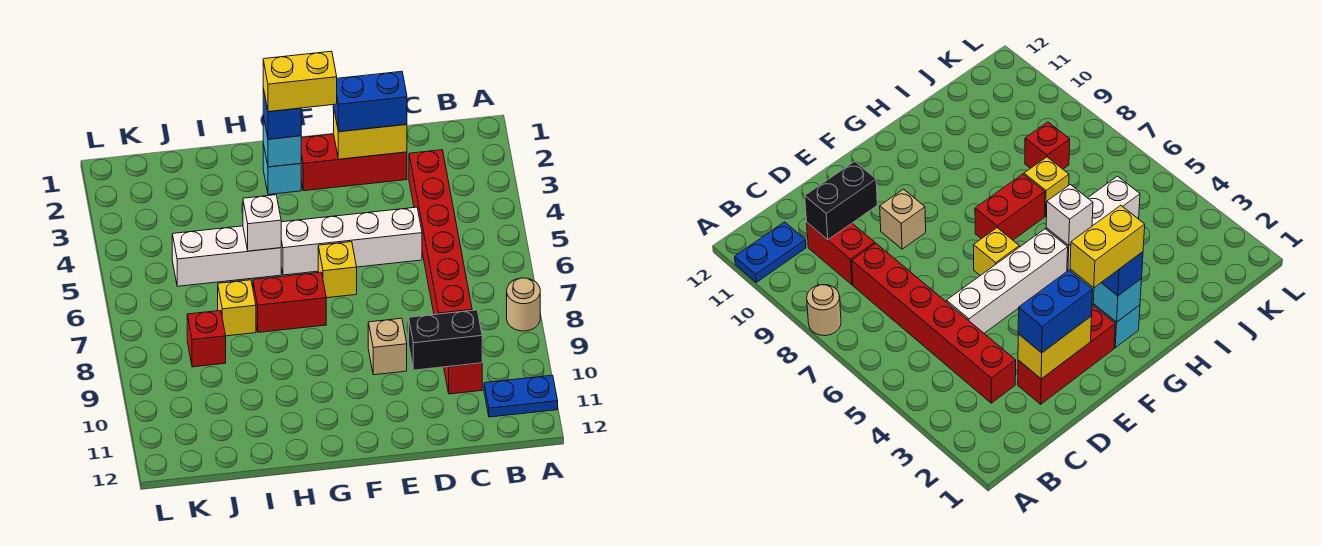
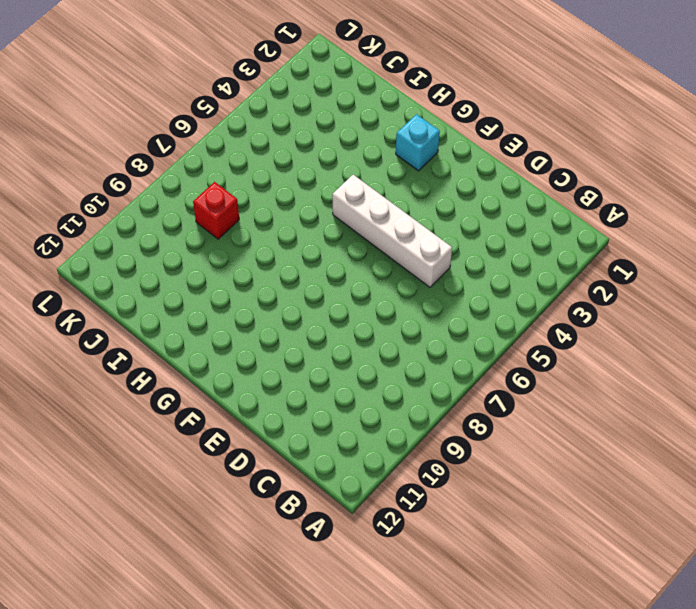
none -> tan 1x1 round brick [507,278,540,331]
none -> blue 1x2 plate [484,375,558,417]
none -> red 1x6 brick [409,150,472,315]

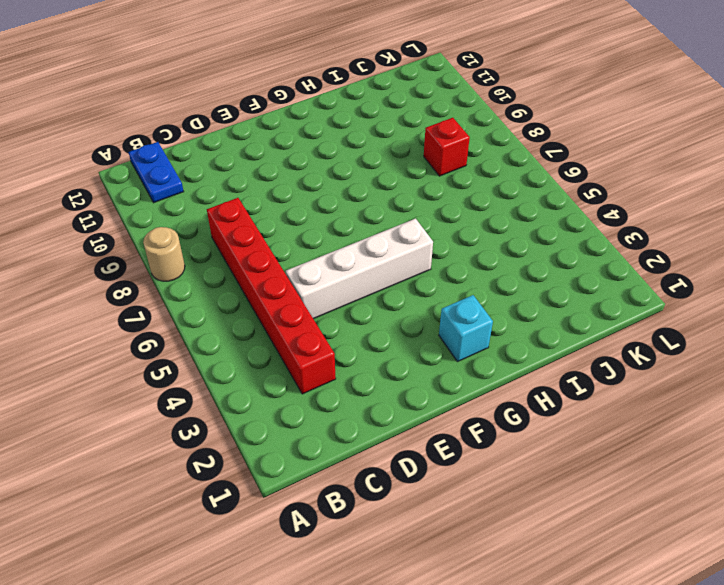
blue 1x2 plate [129,142,184,203] -> blue 1x2 plate turned to [484,375,558,417]
none -> red 1x2 brick [444,363,482,394]
none -> red 1x3 brick [301,134,407,191]
none -> tan 1x1 brick [368,318,407,375]

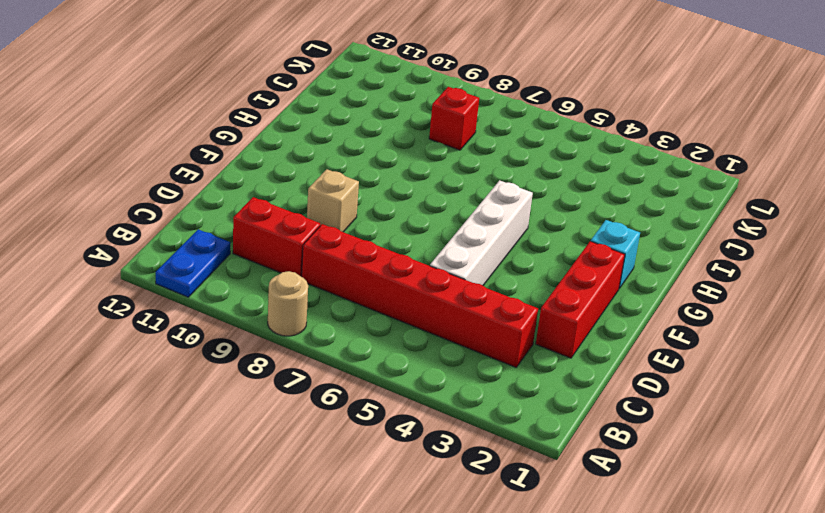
none -> yellow 1x1 brick [318,242,357,298]
none -> red 1x2 brick [253,272,326,332]
none -> white 1x3 brick [172,226,281,286]

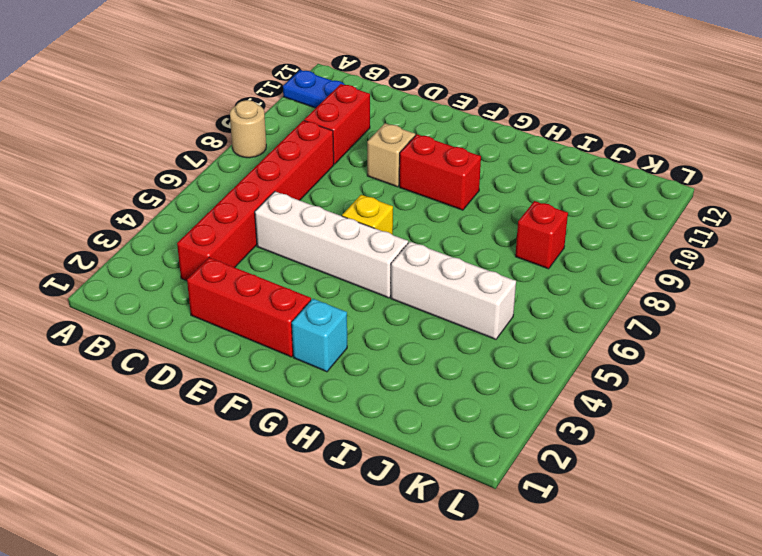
red 1x2 brick [399,134,481,210] -> red 1x2 brick moved to [253,272,326,332]
none -> yellow 1x1 brick [218,280,256,336]
none -> black 1x2 brick [409,310,482,370]
none -> yellow 1x2 brick [334,111,407,159]

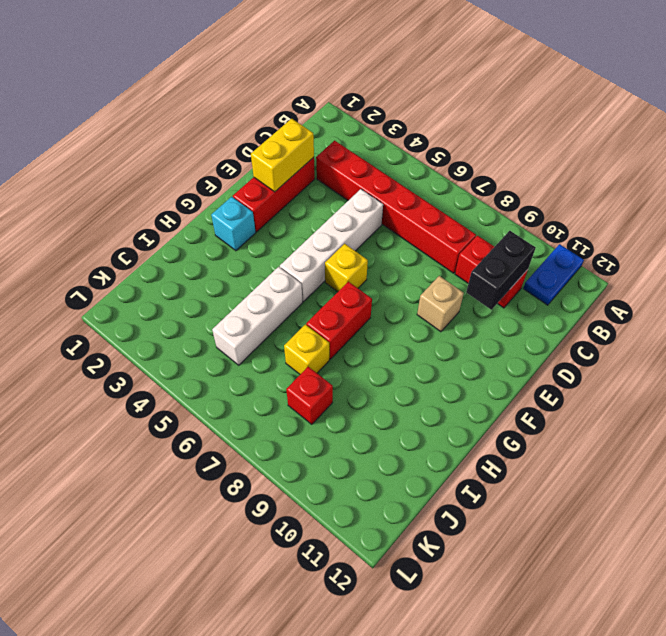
none -> tan 1x1 round brick [507,278,540,331]
none -> cyan 1x1 brick [263,116,301,167]
none -> white 1x1 brick [243,195,281,251]

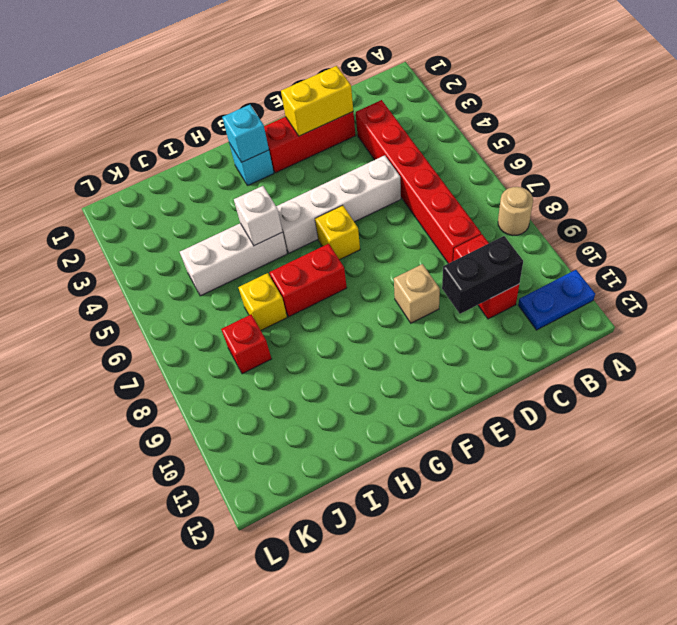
none -> blue 1x2 brick [334,71,407,132]
none -> blue 1x1 brick [263,88,301,139]
none -> yellow 1x2 brick [263,51,337,112]

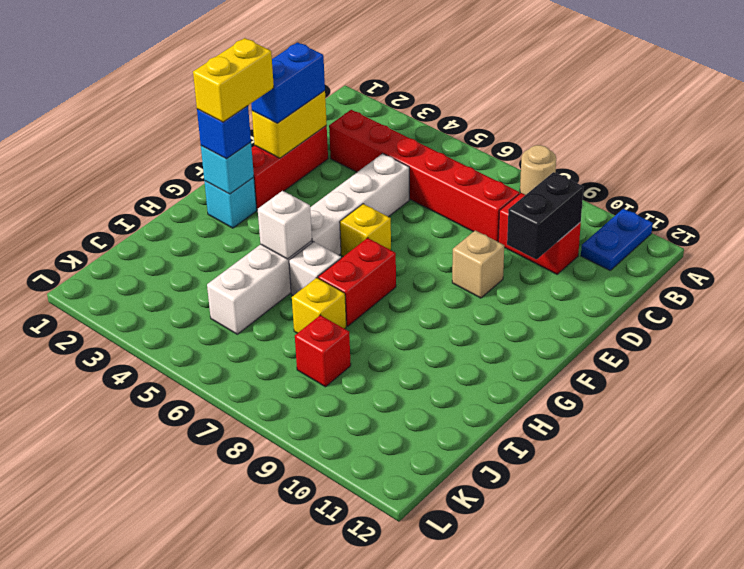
white 1x1 brick [289,242,341,296] -> none

